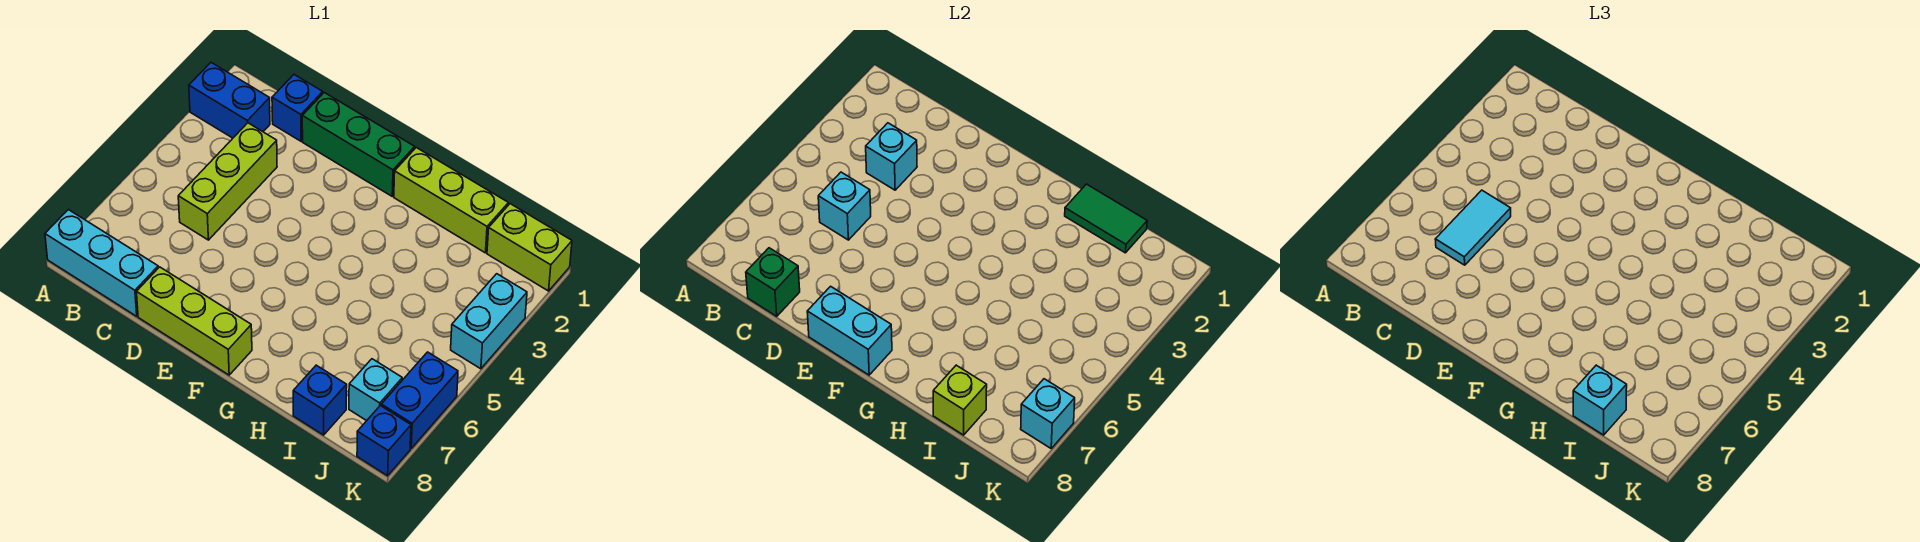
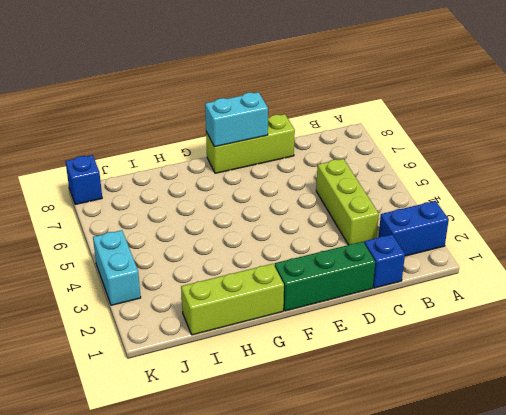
none -> cyan 1x3 brick [45,210,158,316]
none -> blue 1x1 brick [293,365,347,435]
none -> lime 1x2 brick [487,204,572,291]

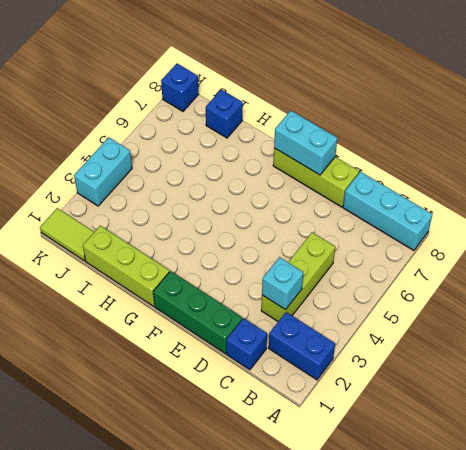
lime 1x2 tile [40,208,94,261] -> lime 1x2 brick [487,204,572,291]
none -> cyan 1x1 brick [349,359,402,421]
none -> blue 1x2 brick [381,352,458,448]
none -> cyan 1x1 brick [818,172,871,240]

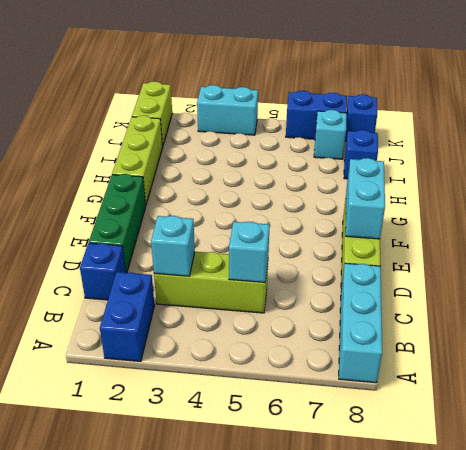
none -> green 1x1 brick [746,248,800,316]
none -> green 1x2 tile [1065,184,1147,253]
none -> lime 1x1 brick [933,365,987,435]

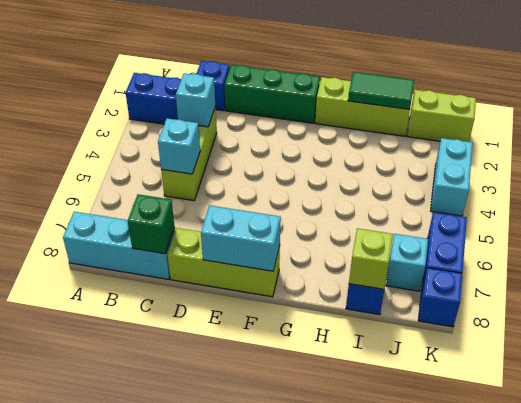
none -> cyan 1x1 brick [1021,379,1075,448]
none -> cyan 1x2 tile [1435,190,1511,265]
none -> cyan 1x1 brick [1573,365,1627,435]

